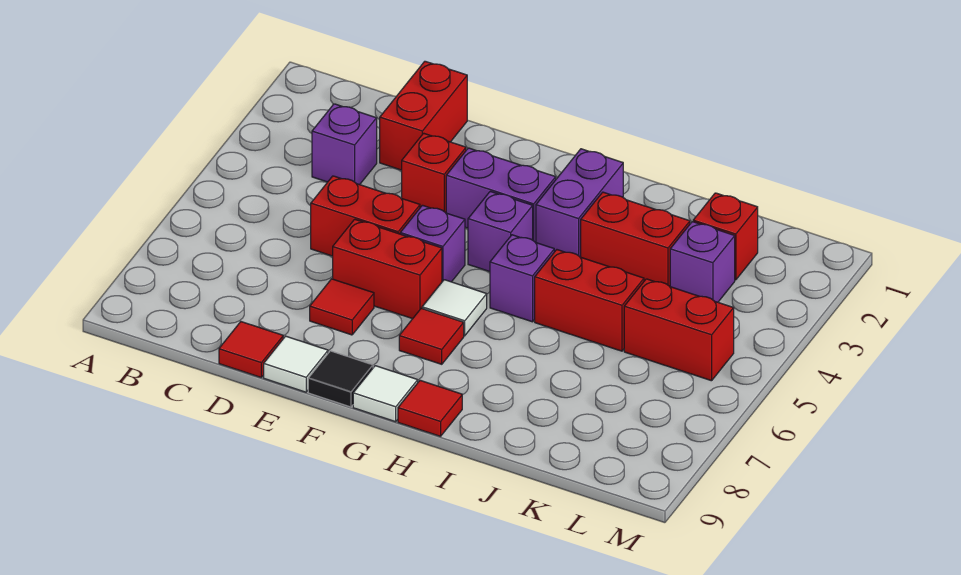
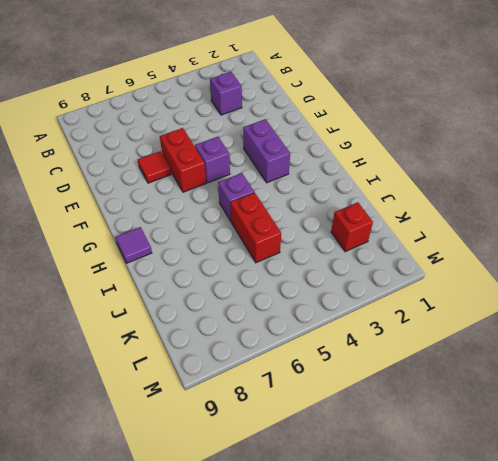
purple 1x1 tile [115,227,152,263] -> red 1x1 tile [398,380,462,436]
none -> red 1x2 brick [380,61,467,170]
none -> red 1x2 brick [311,176,420,256]
none -> red 1x1 tile [219,322,283,377]

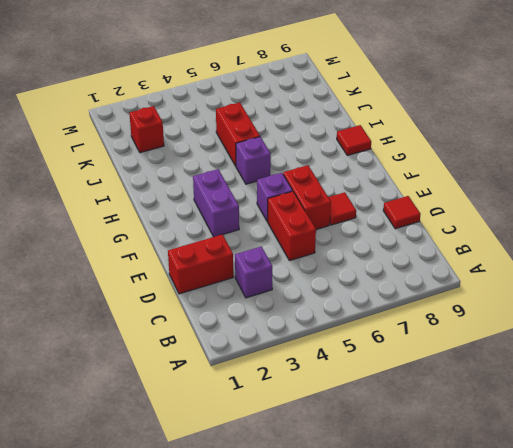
none -> red 1x1 brick [402,133,466,213]
none -> white 1x1 tile [264,336,328,392]
none -> black 1x1 tile [308,351,373,407]

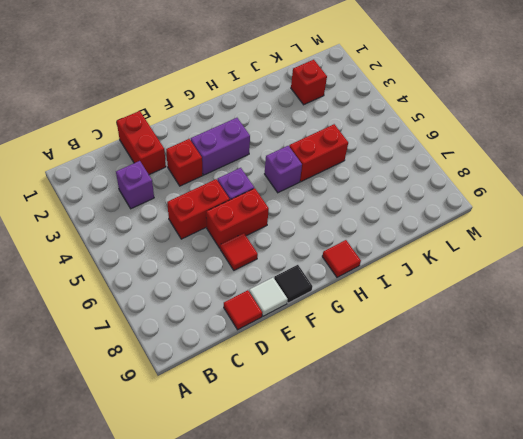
none -> purple 1x1 brick [468,191,533,272]
none -> white 1x1 tile [422,280,487,336]
none -> red 1x1 tile [399,308,464,364]

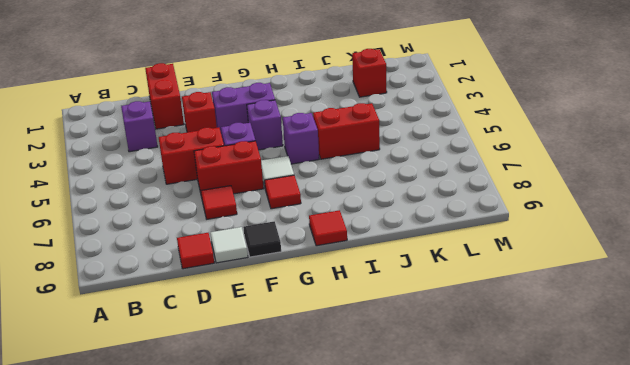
none -> white 1x1 tile [353,366,418,422]
none -> purple 1x2 brick [536,149,623,257]
none -> red 1x2 brick [581,192,690,286]

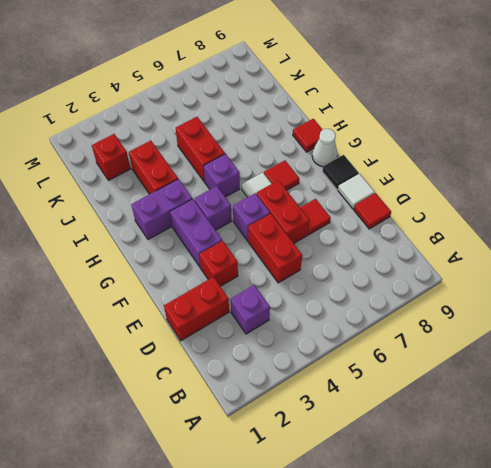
white 1x1 cone [312,129,338,166] -> white 1x1 tile [353,366,418,422]
none -> purple 1x1 brick [670,222,735,302]
none -> red 1x2 brick [624,279,734,381]

